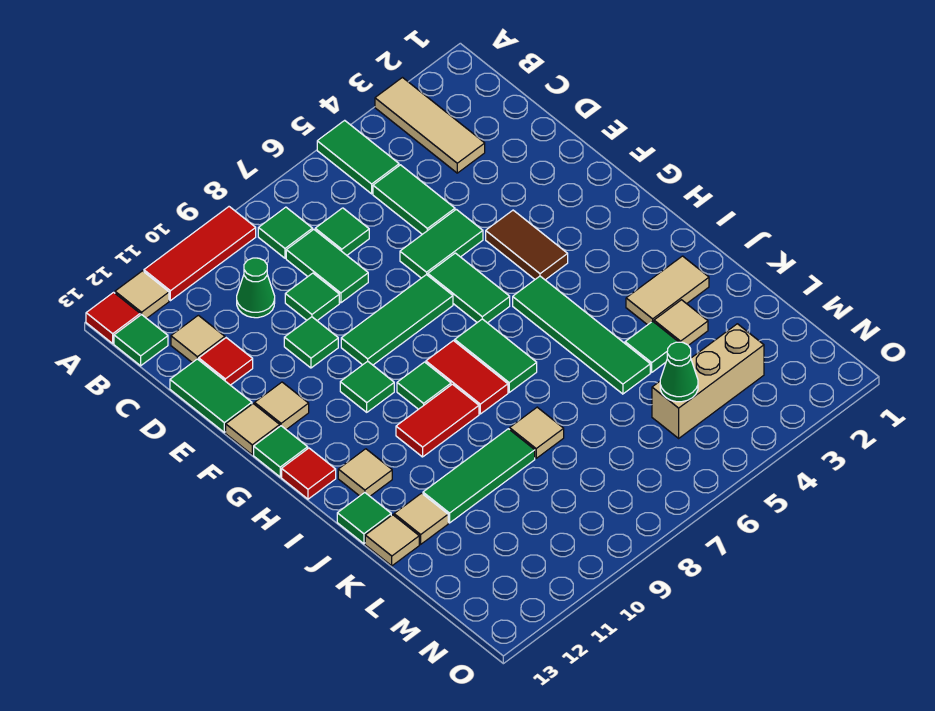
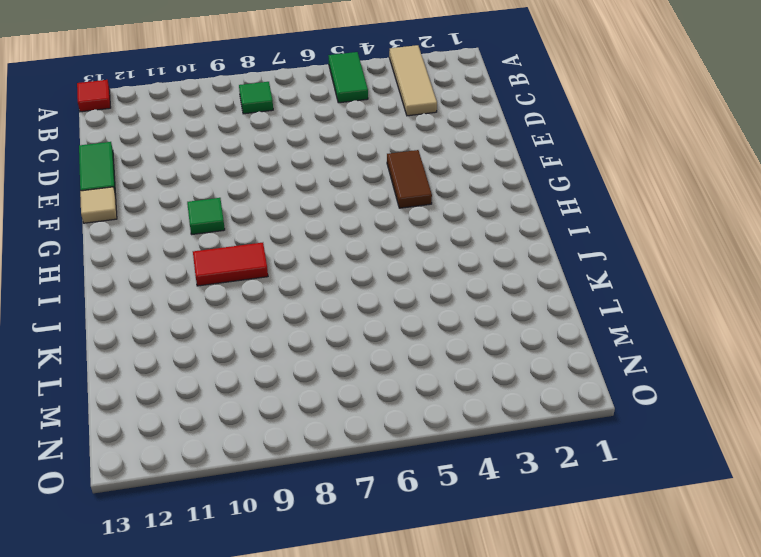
none -> red 1x3 tile [144,207,256,301]
none -> tan 1x1 tile [115,271,169,318]
none -> green 1x1 tile [114,314,168,366]
none -> green 1x2 tile [373,165,455,234]

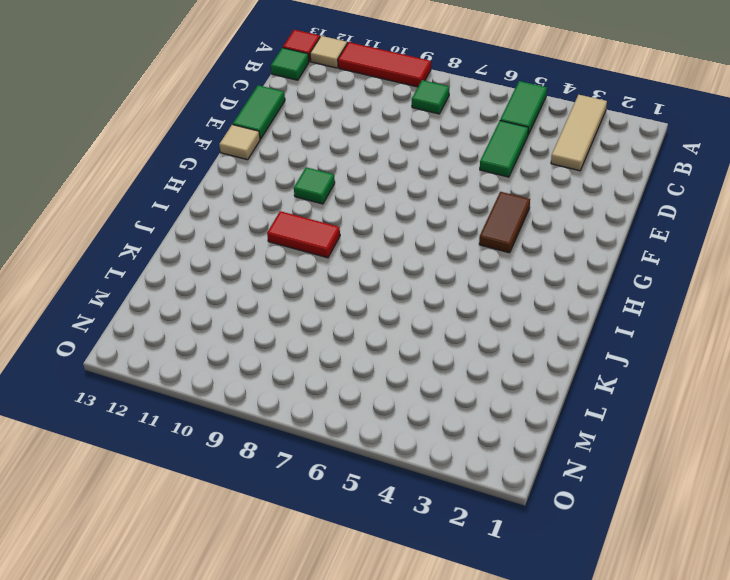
none -> green 1x1 tile [315,208,369,255]
none -> green 1x2 tile [286,230,368,303]
none -> green 1x1 cone [237,258,275,318]
none -> tan 1x1 tile [171,315,225,363]

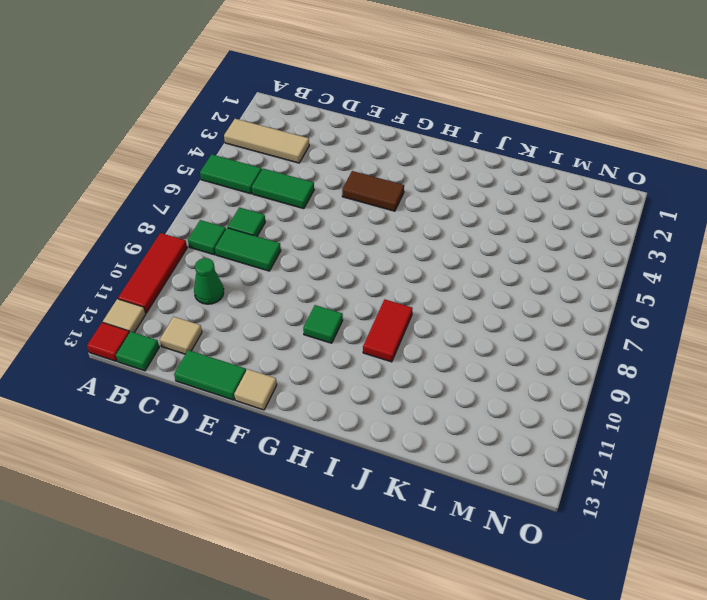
none -> green 1x1 tile [285,273,339,320]
none -> red 1x1 tile [199,338,253,385]
none -> green 1x2 tile [400,209,483,278]
none -> green 1x1 tile [284,317,338,368]

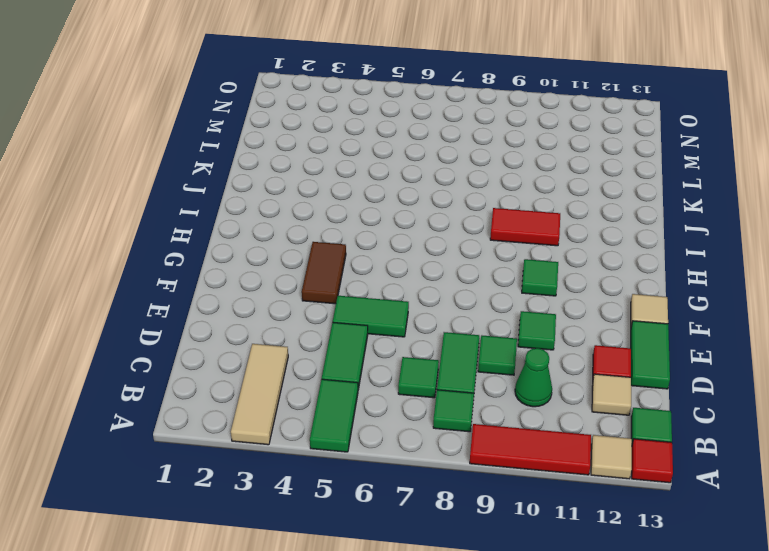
none -> green 1x2 tile [428,253,510,323]
none -> green 1x3 tile [341,274,453,365]
none -> tan 1x1 tile [255,382,309,429]
none -> green 1x1 tile [254,426,308,477]

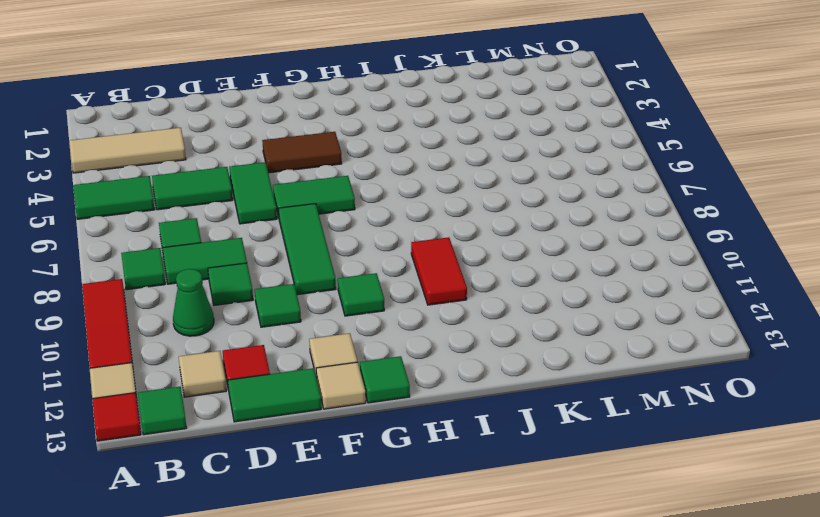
none -> green 1x4 tile [513,276,650,394]
none -> green 1x2 tile [455,319,537,392]
none -> red 1x2 tile [426,341,508,414]
none -> green 1x1 tile [397,362,451,409]

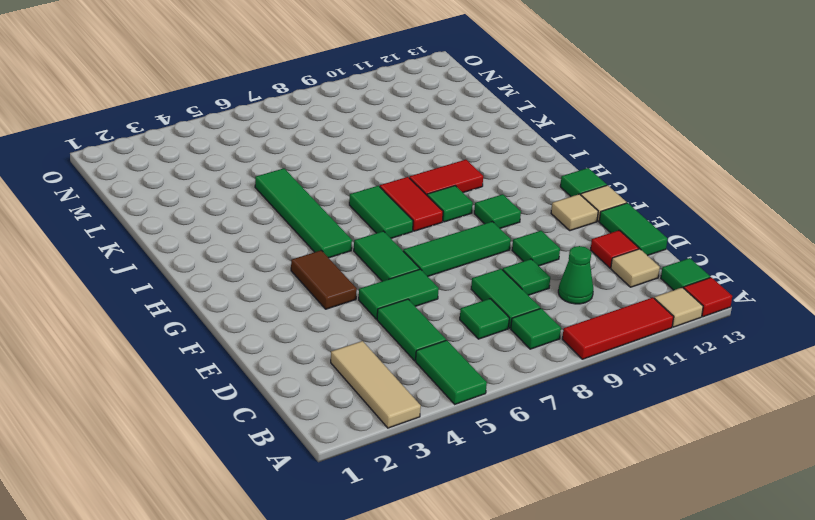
none -> red 1x1 tile [282,448,336,499]
none -> tan 1x1 tile [338,449,392,496]
none -> tan 1x2 tile [626,256,709,325]
none -> green 1x1 tile [337,493,391,544]

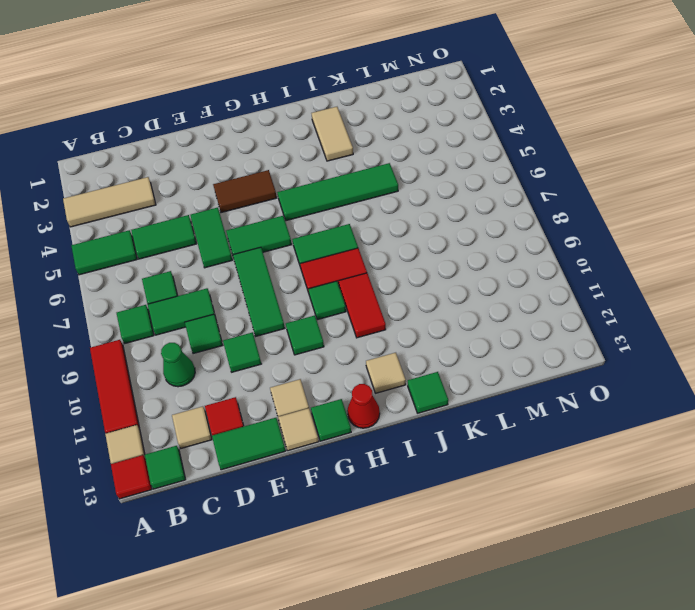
red 1x1 cone [347,384,380,428] -> red 1x1 tile [282,448,336,499]
none -> tan 1x1 tile [654,300,708,345]
none -> green 1x1 tile [625,321,678,372]
none -> tan 1x1 tile [510,407,564,458]
none -> green 1x3 tile [423,429,535,523]

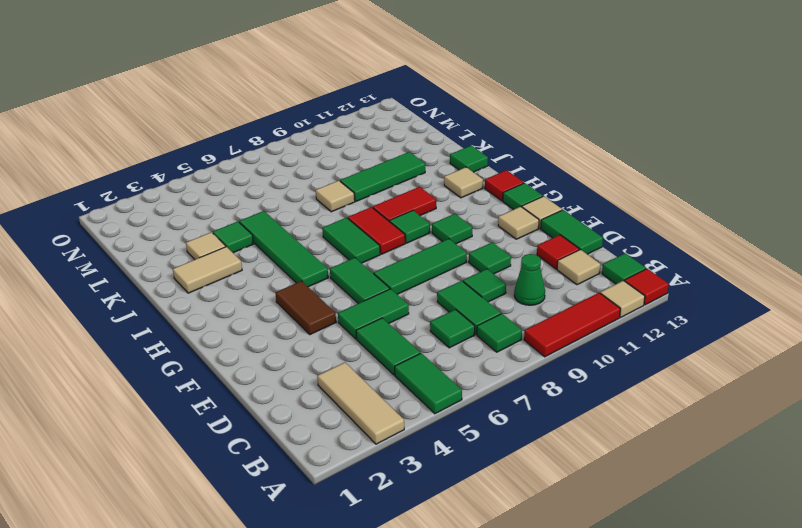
none -> tan 1x1 tile [394,493,448,544]
none -> tan 1x1 tile [365,515,419,566]
none -> tan 1x3 brick [652,324,764,438]
none -> green 1x1 cone [660,342,698,402]

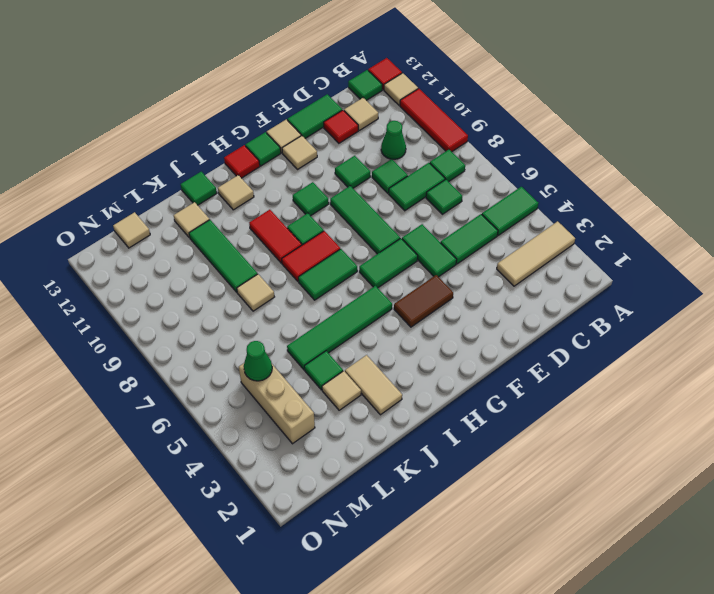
tan 1x1 tile [113,212,150,248] -> tan 1x1 tile moved to [365,515,419,566]

